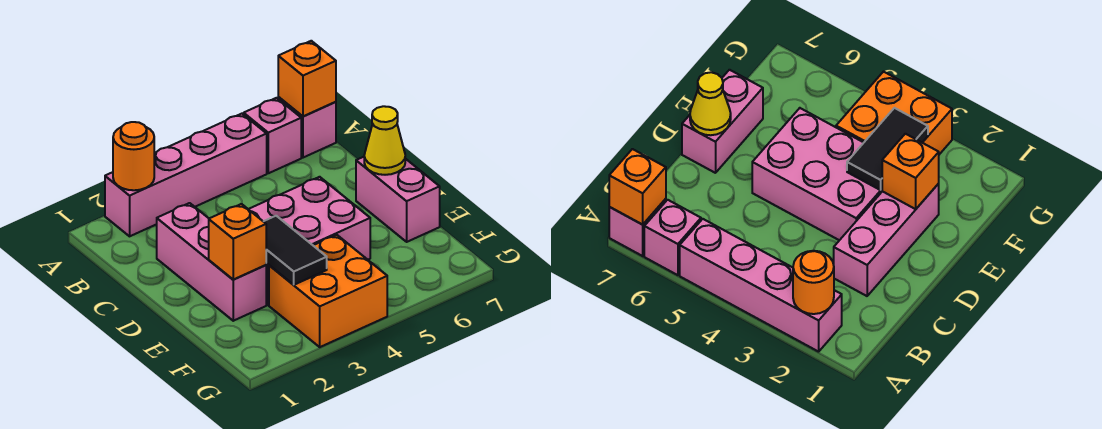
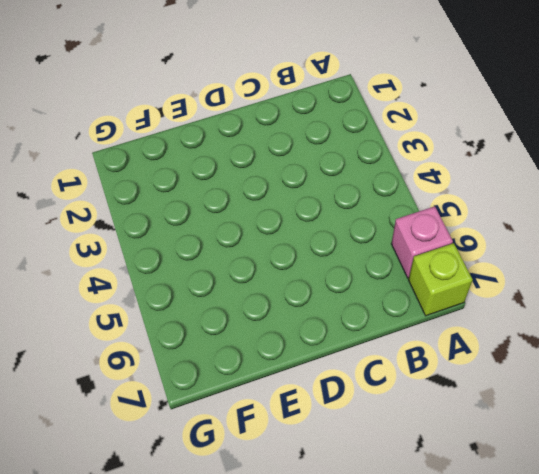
lime 1x1 brick [409,243,473,316] -> pink 1x1 brick [278,97,336,158]
none -> pink 1x4 brick [105,114,267,236]
none -> pink 1x3 brick [157,203,266,321]
none -> pink 2x3 brick [249,177,370,305]

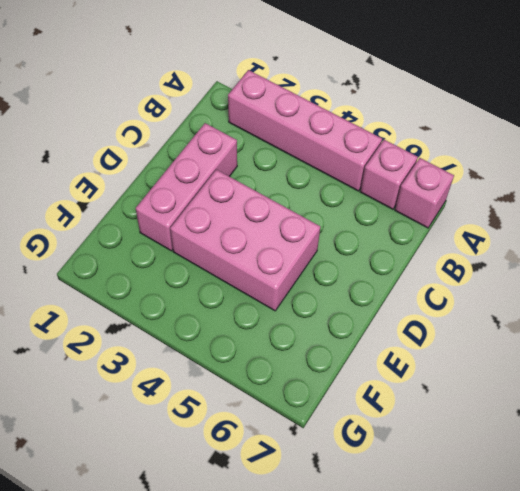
none -> pink 1x2 brick [356,157,440,242]
none -> orange 2x2 brick [269,235,387,347]
none -> orange 1x1 round brick [113,122,154,190]

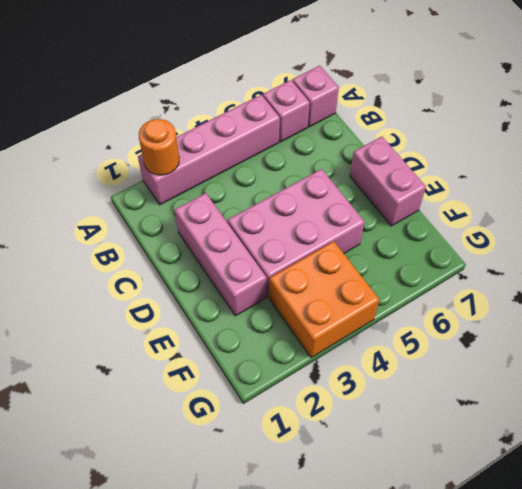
none -> orange 1x1 brick [278,41,336,116]
none -> yellow 1x1 cone [364,106,405,175]
none -> orange 1x1 brick [209,204,266,279]

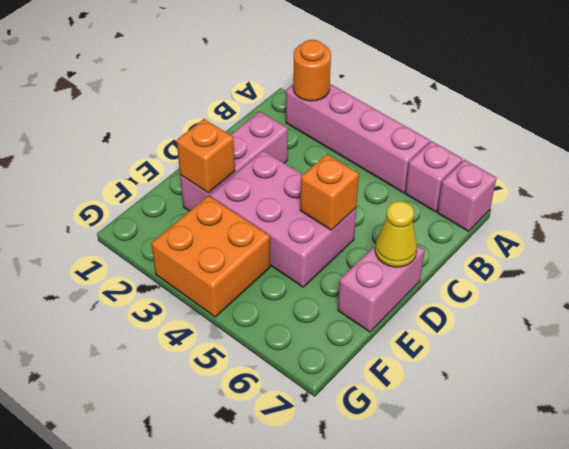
orange 1x1 brick [300,154,359,230] -> orange 1x1 brick moved to [278,41,336,116]
none -> black 1x2 tile [263,216,327,285]

